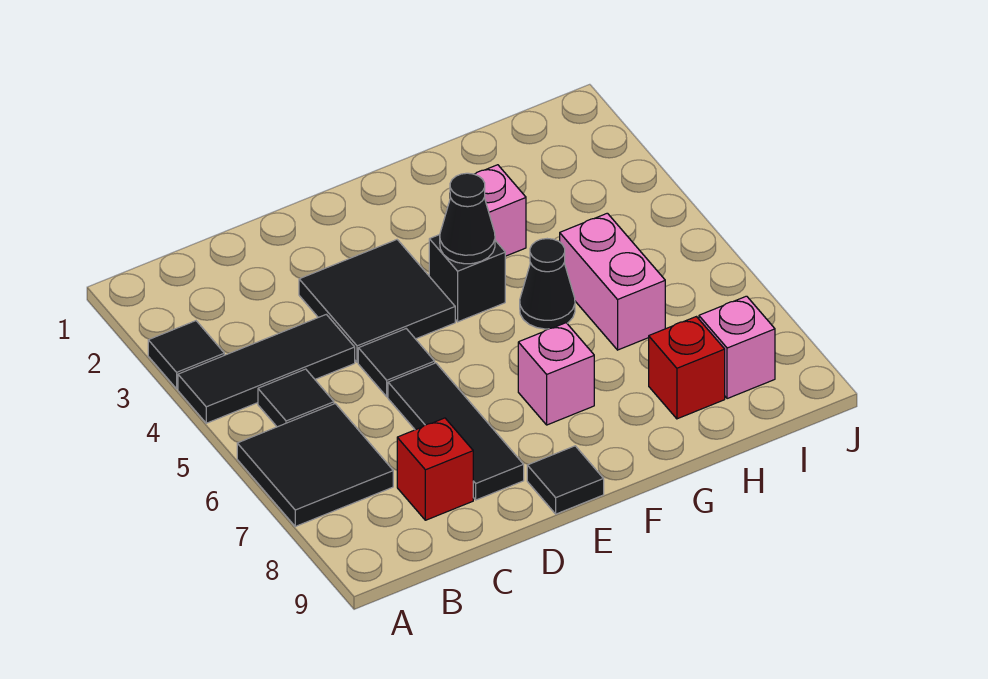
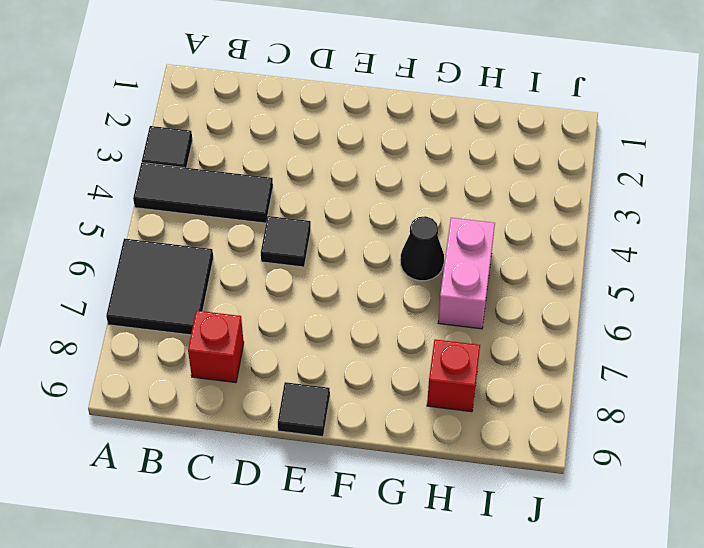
none -> black 1x1 tile [258,369,334,427]
none -> black 2x2 tile [299,240,455,362]
none -> black 1x3 tile [388,363,524,500]

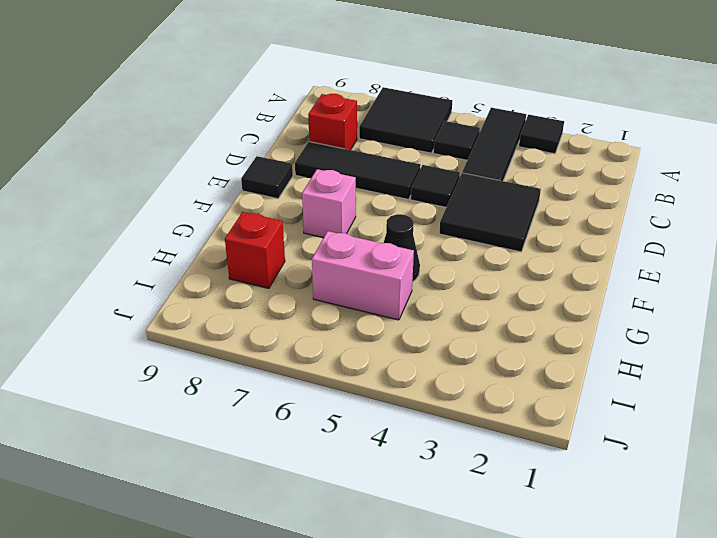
none -> black 1x1 brick [429,235,505,322]
none -> pink 1x1 brick [450,165,526,256]
none -> pink 1x1 brick [699,296,775,399]

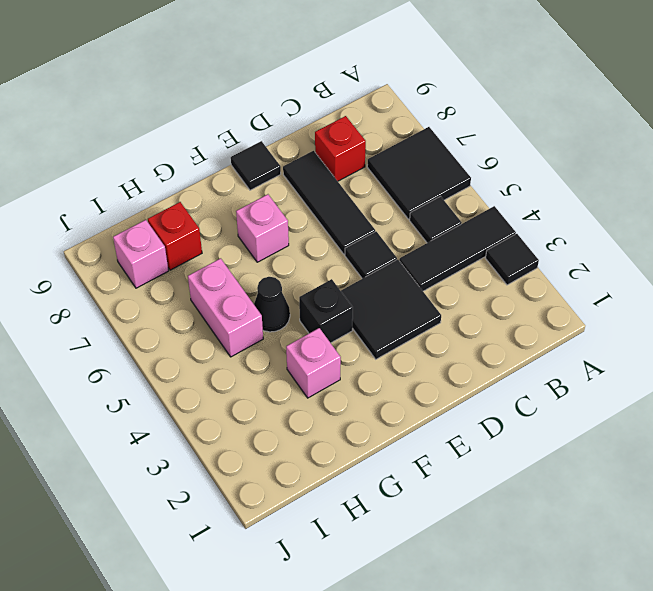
none -> black 1x1 cone [440,173,495,264]

